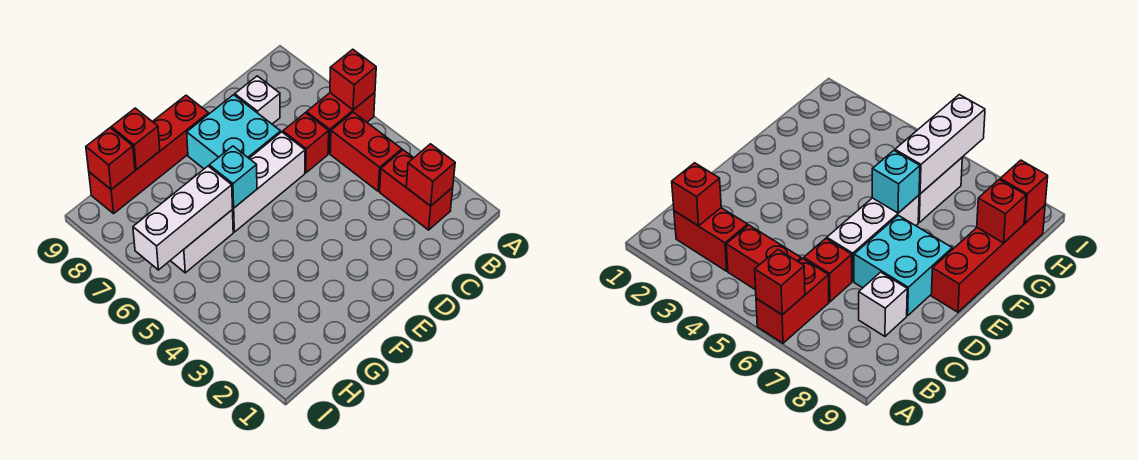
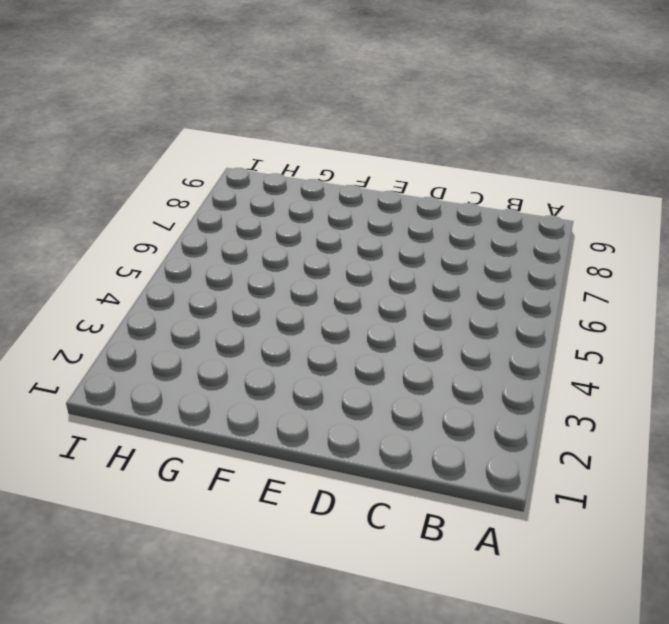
none -> red 1x2 brick [307,93,375,153]
none -> red 1x2 brick [380,150,453,230]
none -> red 1x2 brick [330,112,402,191]

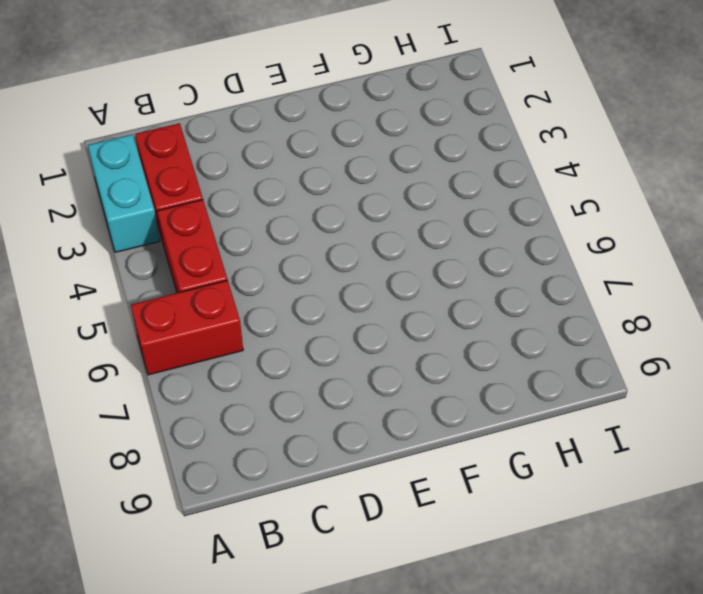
cyan 1x2 brick [88,134,160,252] -> none
none -> red 1x1 brick [283,113,329,173]
none -> white 1x1 brick [235,76,280,124]
none -> white 1x3 brick [232,132,305,232]

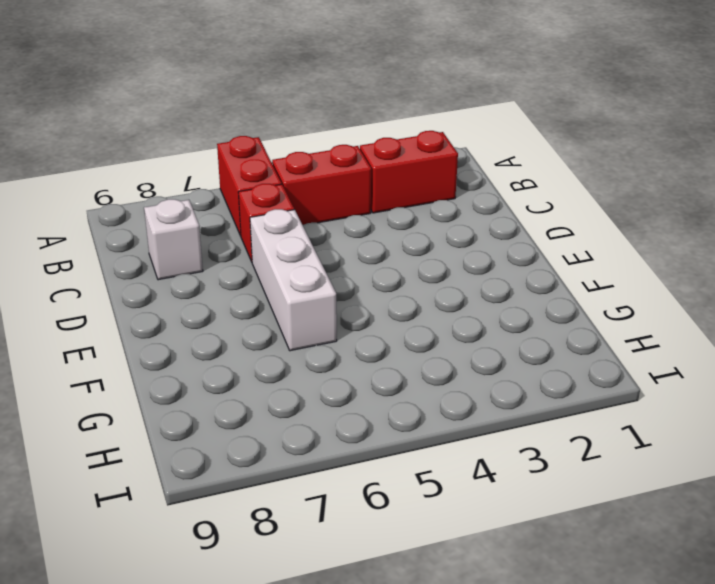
none -> cyan 2x2 brick [187,95,281,169]
none -> red 1x4 brick [89,95,209,214]
none -> white 1x2 brick [170,210,233,273]

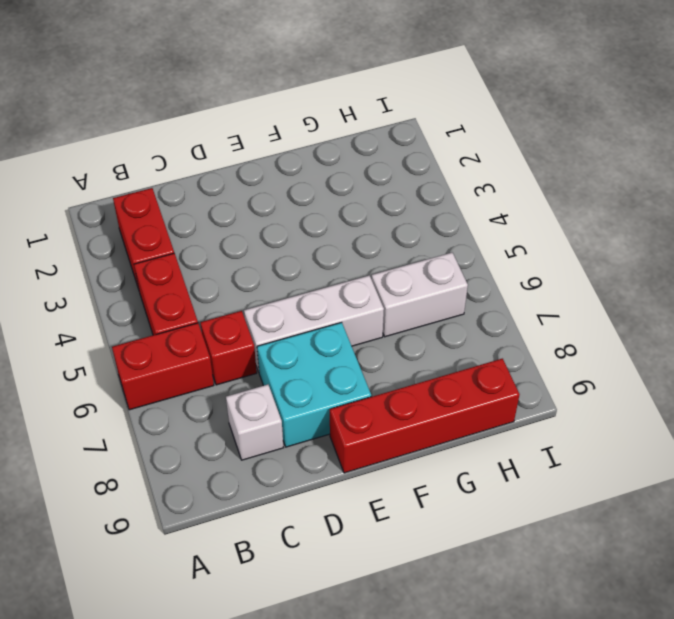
none -> red 1x1 brick [330,49,376,110]
none -> red 1x1 brick [406,144,455,206]
none -> cyan 1x1 brick [209,146,257,208]

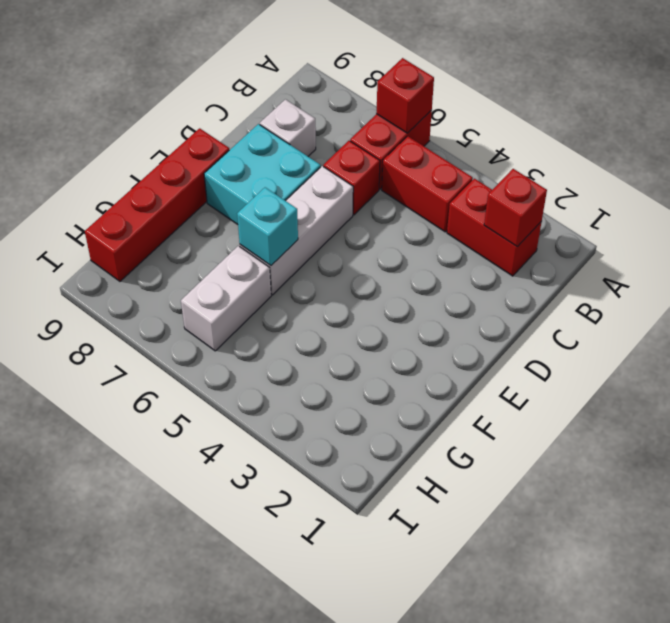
none -> white 1x3 brick [133,166,233,270]
none -> red 1x1 brick [111,108,160,170]
none -> red 1x1 brick [86,128,135,190]

